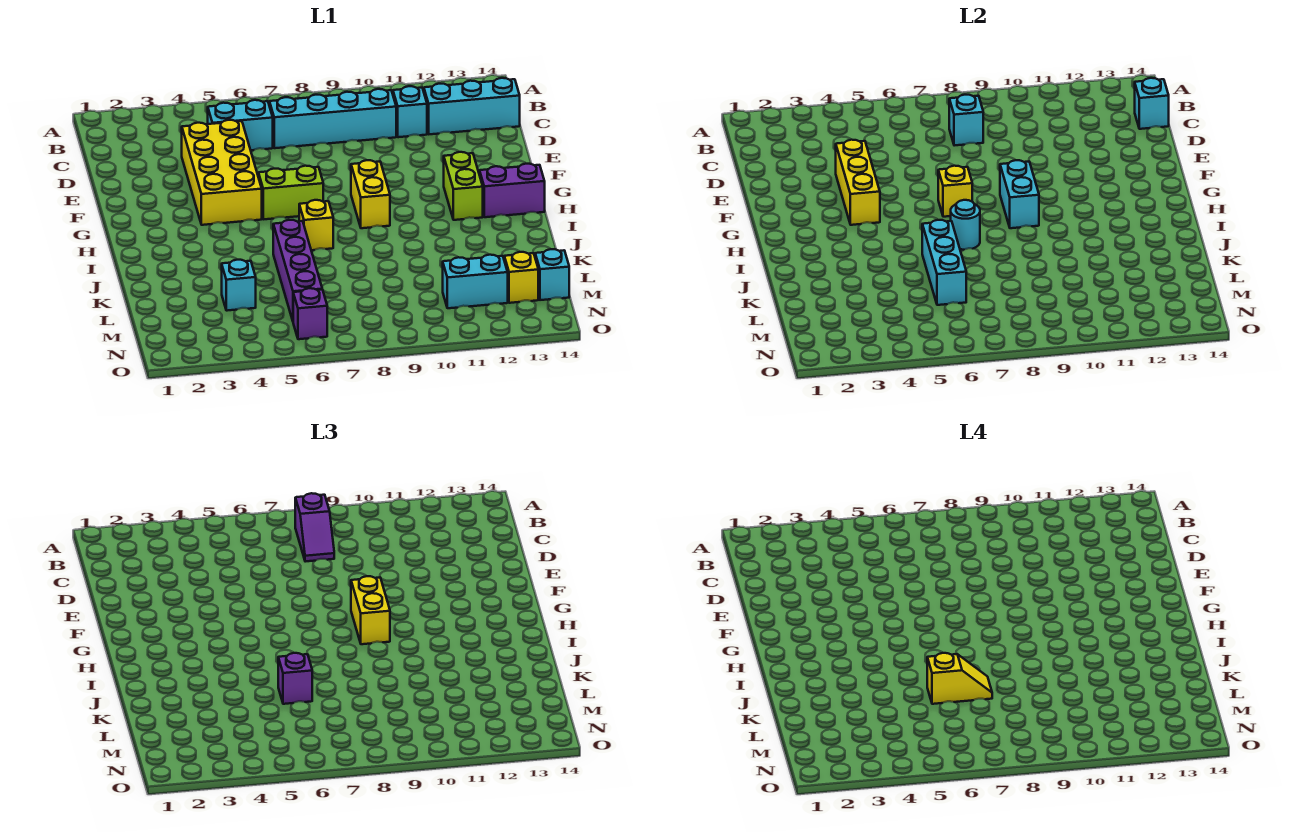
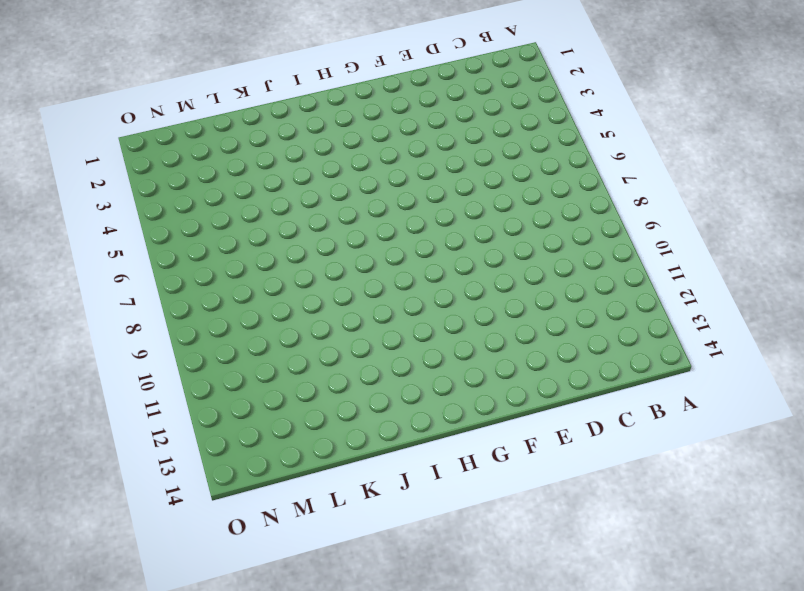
none -> cyan 1x2 brick [208,100,273,150]
none -> cyan 1x4 brick [269,89,396,148]
none -> cyan 1x1 brick [393,86,427,137]

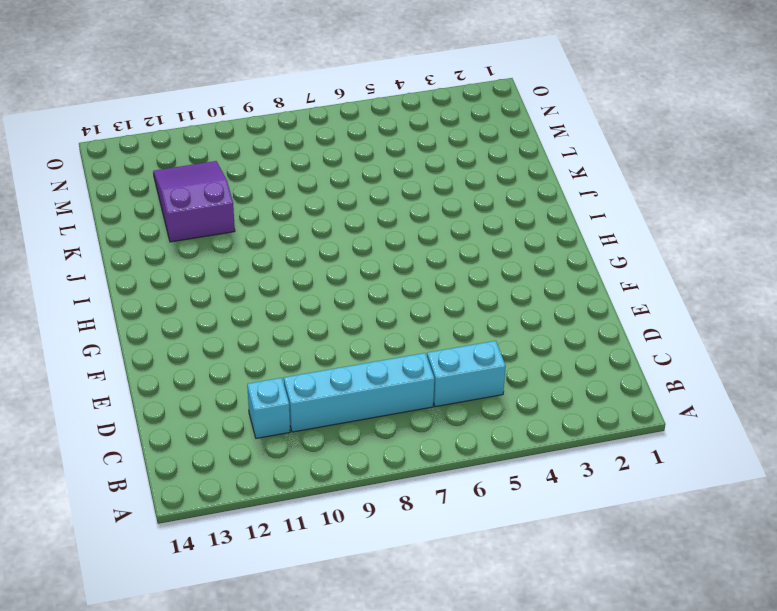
purple 2x3 slope [153,161,235,242] -> cyan 1x2 brick [443,255,508,308]
none -> cyan 1x3 brick [424,78,520,134]
none -> yellow 2x4 brick [182,120,262,225]
none -> lime 1x2 brick [258,166,323,219]

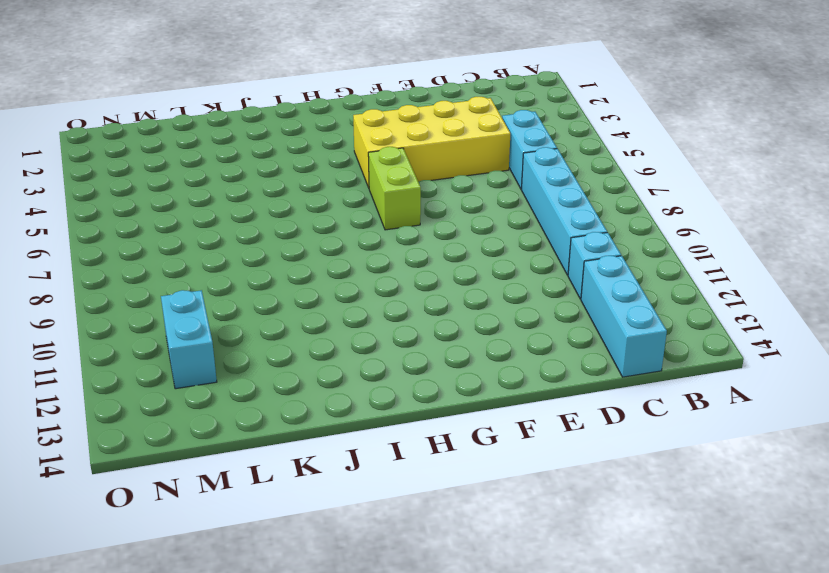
none -> yellow 1x2 brick [351,160,390,228]
none -> lime 1x2 brick [444,152,483,220]
none -> purple 1x2 brick [480,164,545,217]

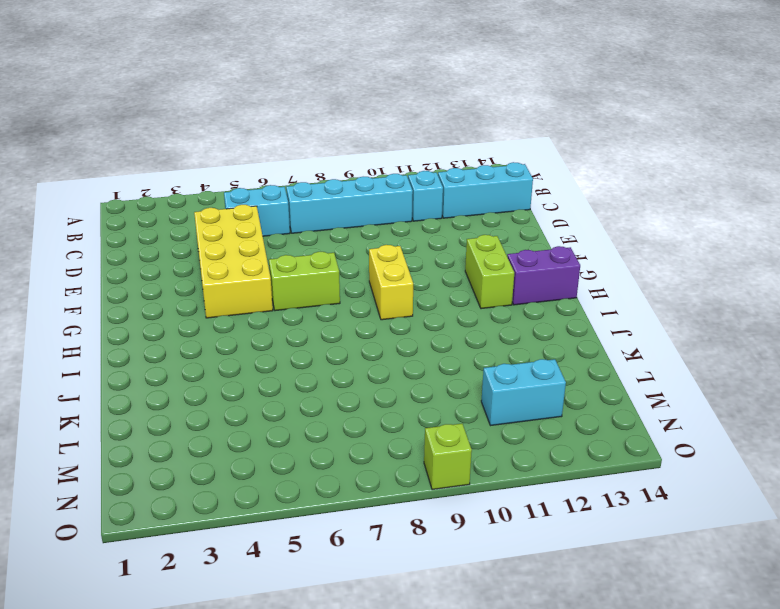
lime 1x1 brick [424,424,472,490] -> none
none -> yellow 1x1 brick [299,200,333,250]
none -> purple 1x4 brick [273,220,322,321]
none -> cyan 1x1 brick [222,260,256,311]

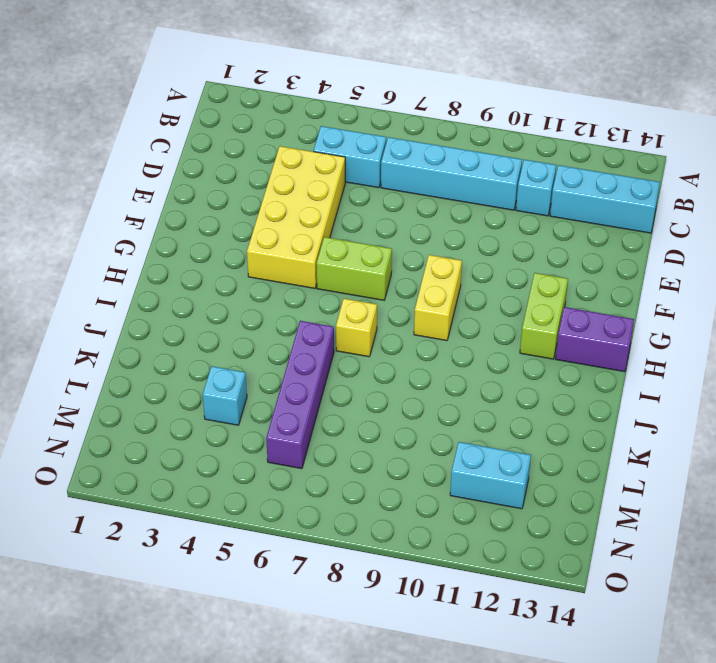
none -> yellow 1x1 brick [504,252,538,303]
none -> cyan 1x1 brick [535,249,569,300]
none -> purple 1x1 brick [293,288,327,339]

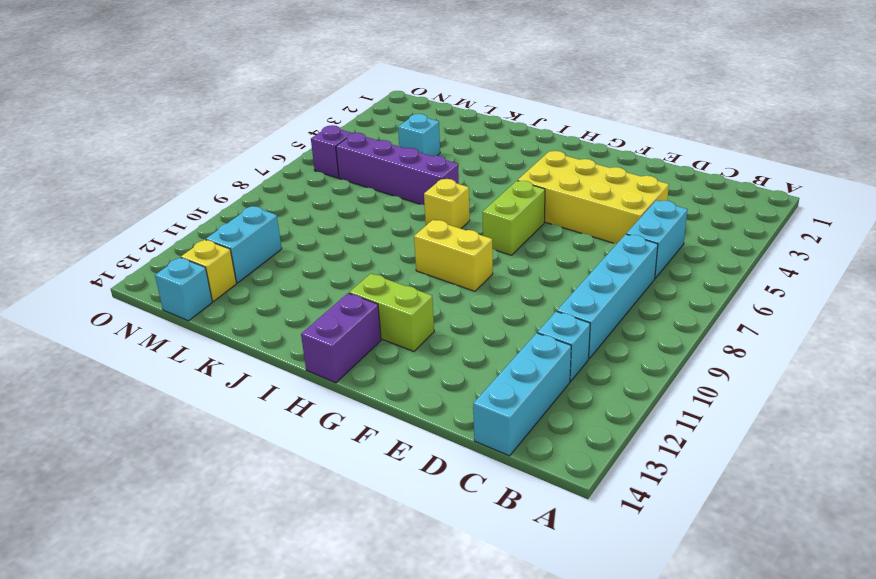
none -> cyan 1x1 brick [949,95,983,146]
none -> cyan 1x1 brick [1135,78,1169,129]
none -> yellow 1x3 brick [836,140,880,225]

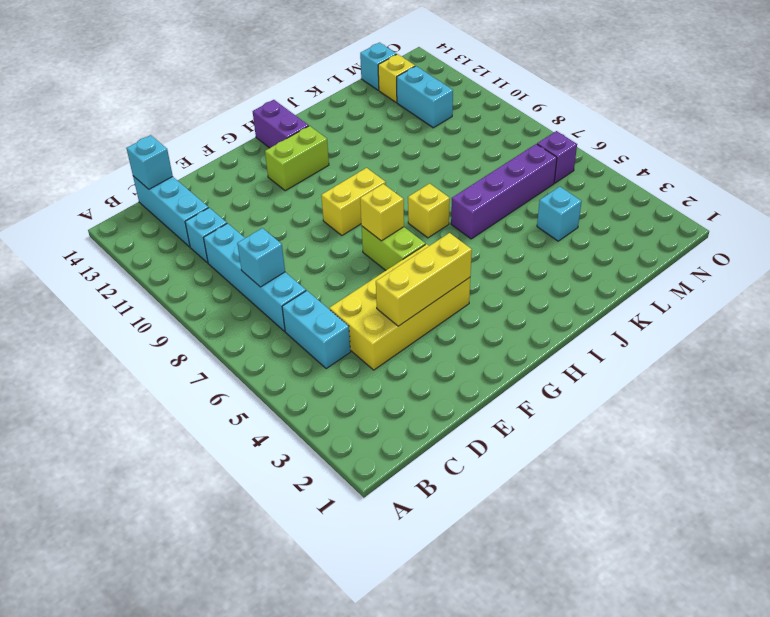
none -> cyan 1x2 brick [1000,160,1039,228]
none -> cyan 1x1 round brick [951,200,980,250]
none -> cyan 1x3 brick [922,220,966,305]

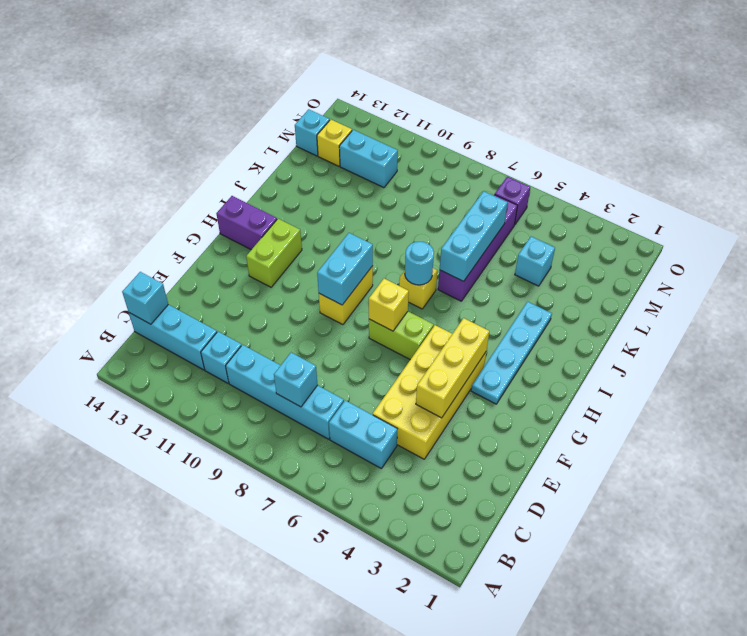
cyan 1x4 plate [471,302,552,404] -> none
none -> purple 1x2 slope [295,493,334,562]
none -> yellow 1x2 brick [351,576,390,644]
none -> purple 1x1 brick [278,653,312,704]

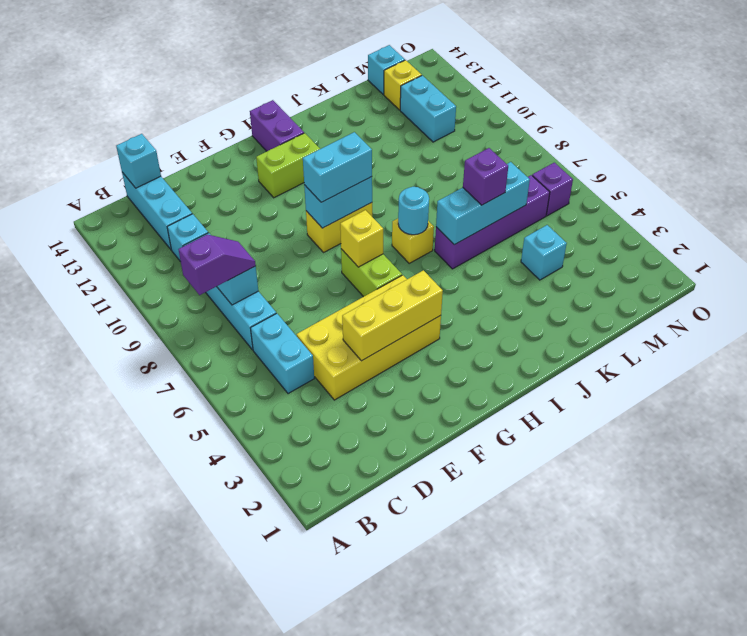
cyan 1x2 brick [303,132,372,202] -> yellow 1x2 brick [351,576,390,644]
none -> yellow 1x2 slope [927,653,992,704]

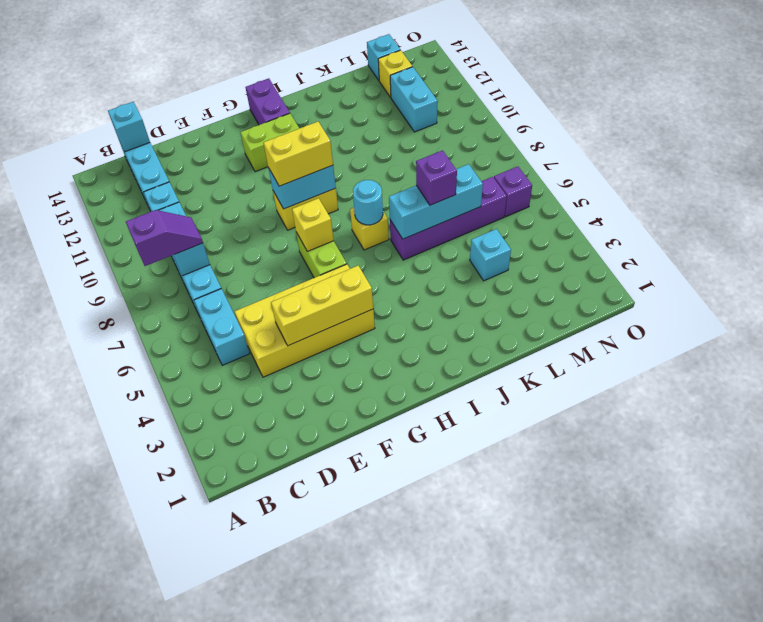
none -> yellow 1x2 slope [927,653,992,704]

